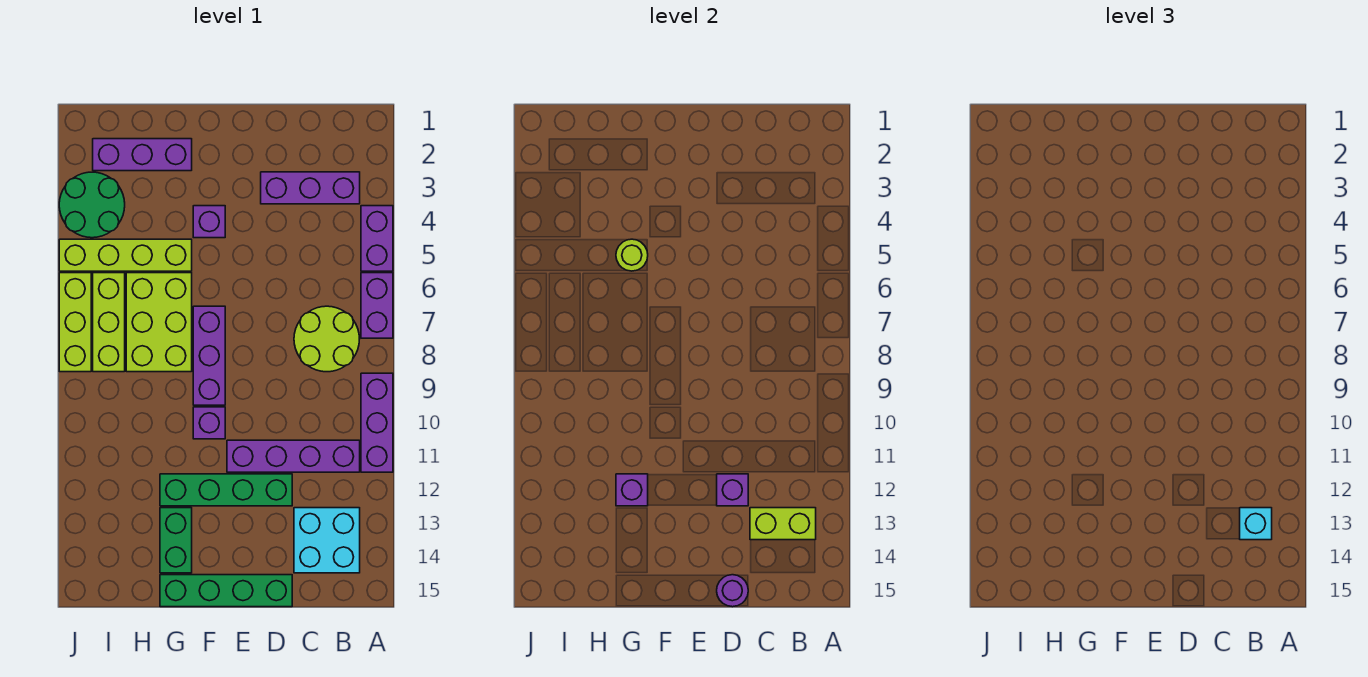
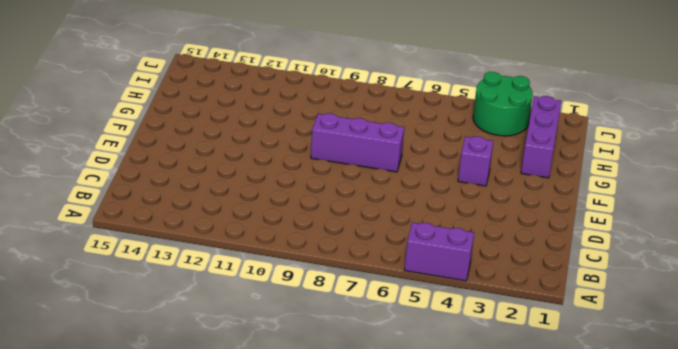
none -> purple 1x2 brick [361,273,393,338]
none -> purple 1x3 brick [361,373,393,472]
none -> purple 1x3 brick [261,172,360,204]

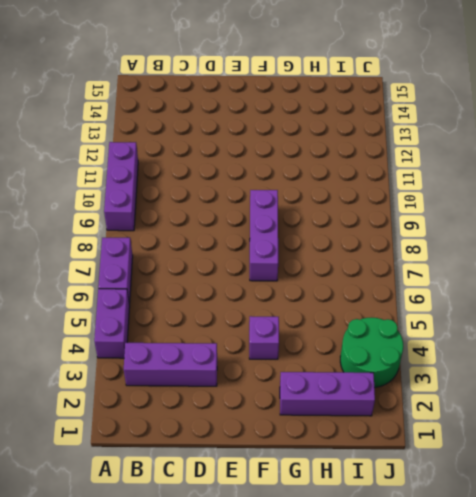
none -> lime 2x2 round brick [294,306,359,372]
none -> purple 1x4 brick [227,440,360,472]
none -> cyan 2x2 brick [294,508,360,573]

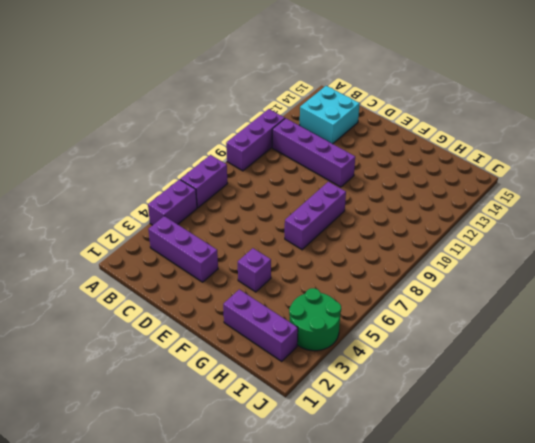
none -> lime 2x2 round brick [294,306,359,372]
none -> green 1x4 brick [160,474,292,506]
none -> green 1x4 brick [160,575,292,607]

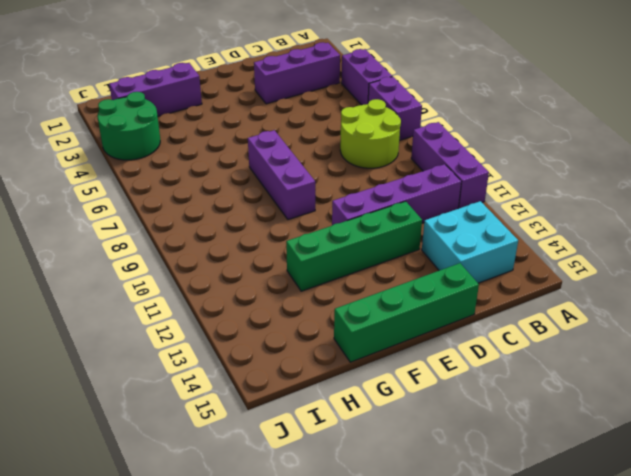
none -> purple 1x1 brick [193,206,225,238]
none -> purple 1x1 brick [193,407,225,439]
none -> lime 1x4 brick [59,239,192,271]

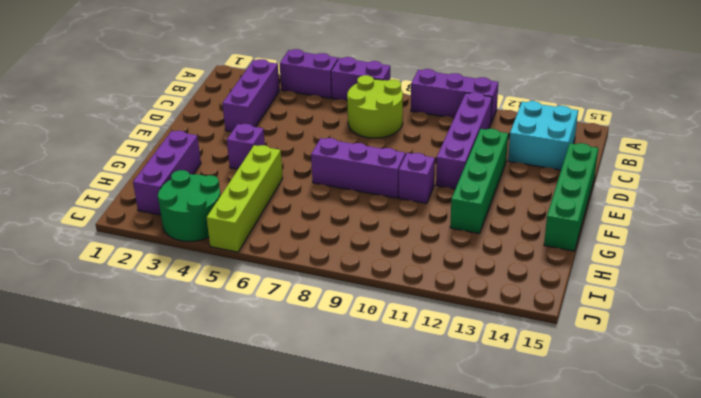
none -> lime 2x3 brick [126,273,192,372]
none -> green 1x2 brick [160,508,192,573]
none -> lime 1x3 brick [93,273,125,372]

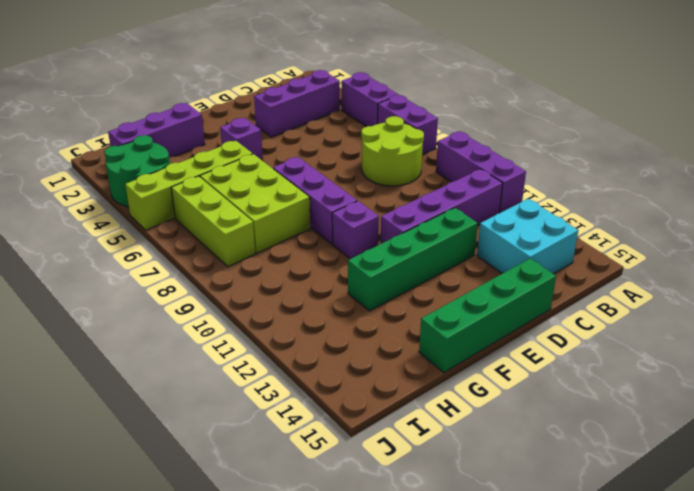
none -> green 1x2 brick [160,508,192,573]
none -> lime 1x3 brick [59,273,91,372]
none -> lime 1x2 brick [750,508,816,540]

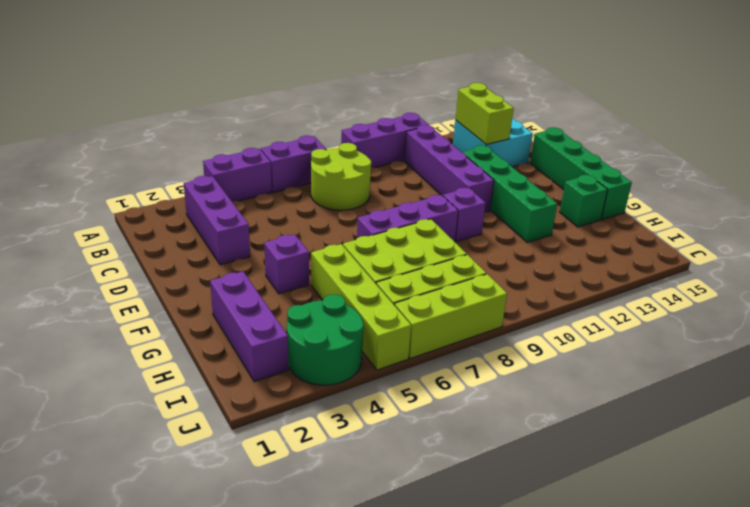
green 1x1 brick [560,175,608,227] -> green 1x2 brick [160,508,192,573]
none -> purple 1x1 brick [717,474,748,506]
none -> purple 1x1 round brick [717,575,748,607]
none -> lime 1x1 round brick [616,239,648,271]

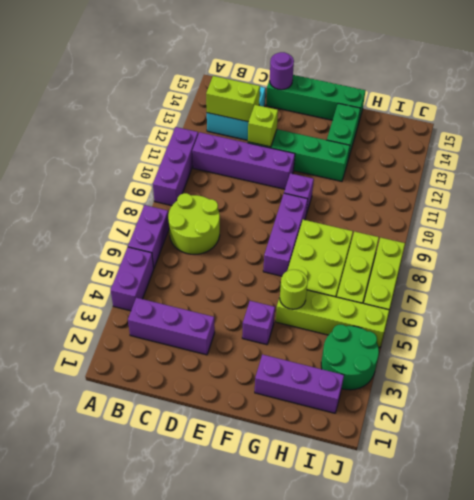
lime 1x1 brick [248,105,278,147] -> purple 1x1 brick [717,474,748,506]
none -> purple 1x1 brick [616,474,648,506]
none -> cyan 1x1 brick [1240,508,1272,540]

